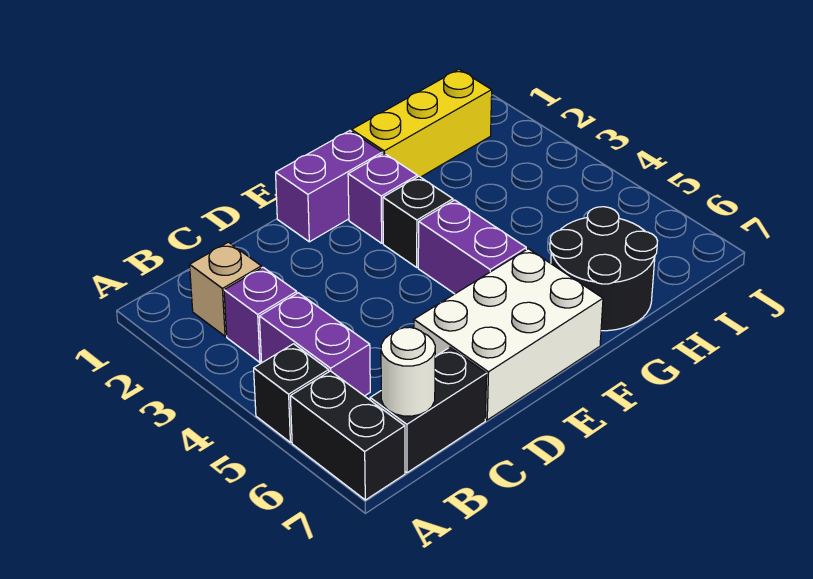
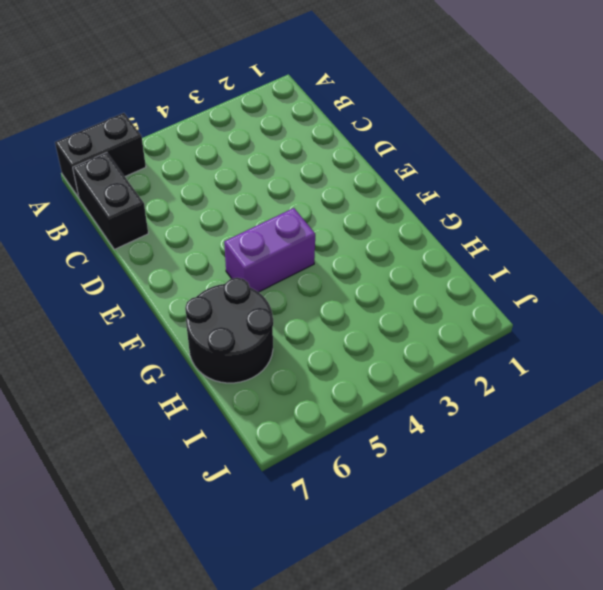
none -> black 1x1 brick [254,344,329,442]
none -> tan 1x1 brick [190,242,261,336]
none -> purple 1x1 brick [224,267,297,362]

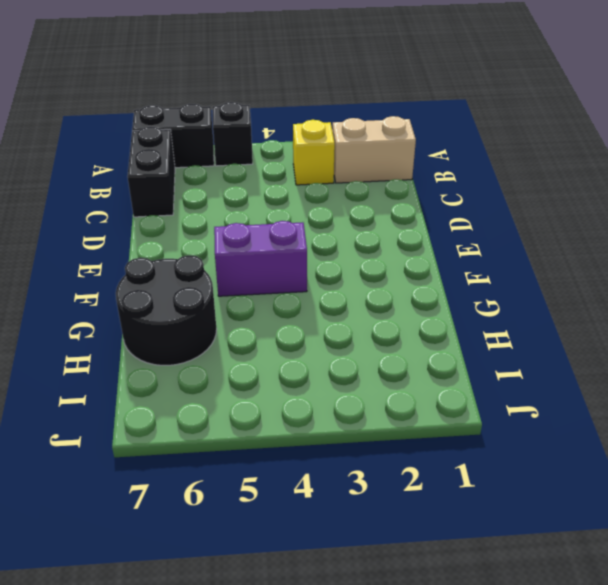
tan 1x2 brick [332,116,416,183] -> tan 1x1 brick [190,242,261,336]
yellow 1x1 brick [293,120,335,185] -> purple 1x1 brick [224,267,297,362]
none -> purple 1x2 brick [259,293,370,396]
none -> white 2x3 brick [414,249,603,420]
none -> purple 1x2 brick [276,131,382,242]

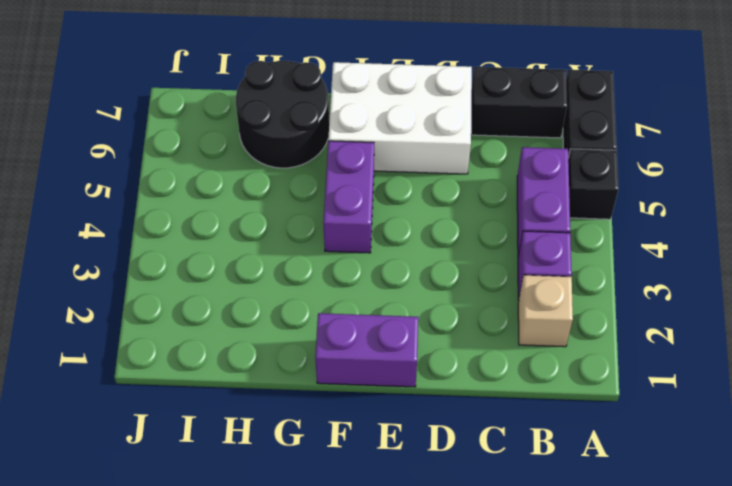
none -> purple 1x1 brick [348,153,417,243]
none -> black 1x1 brick [383,177,453,267]
none -> yellow 1x3 brick [352,69,492,177]

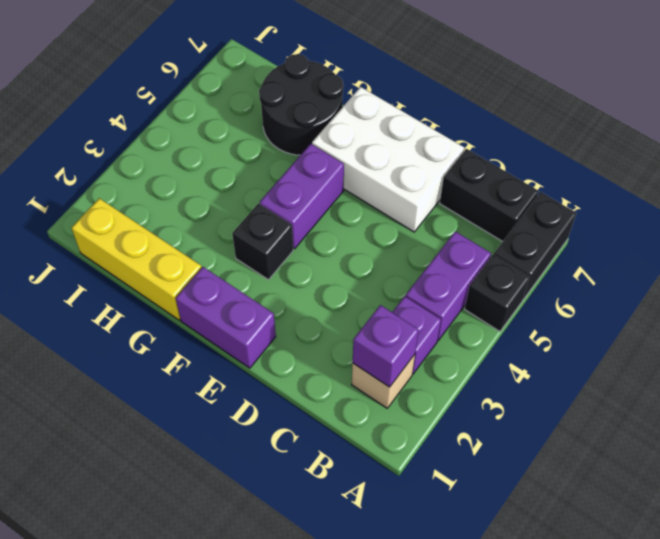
purple 1x1 brick [353,305,419,387] -> purple 1x1 brick moved to [348,153,417,243]
none -> white 1x1 round brick [381,327,435,416]

